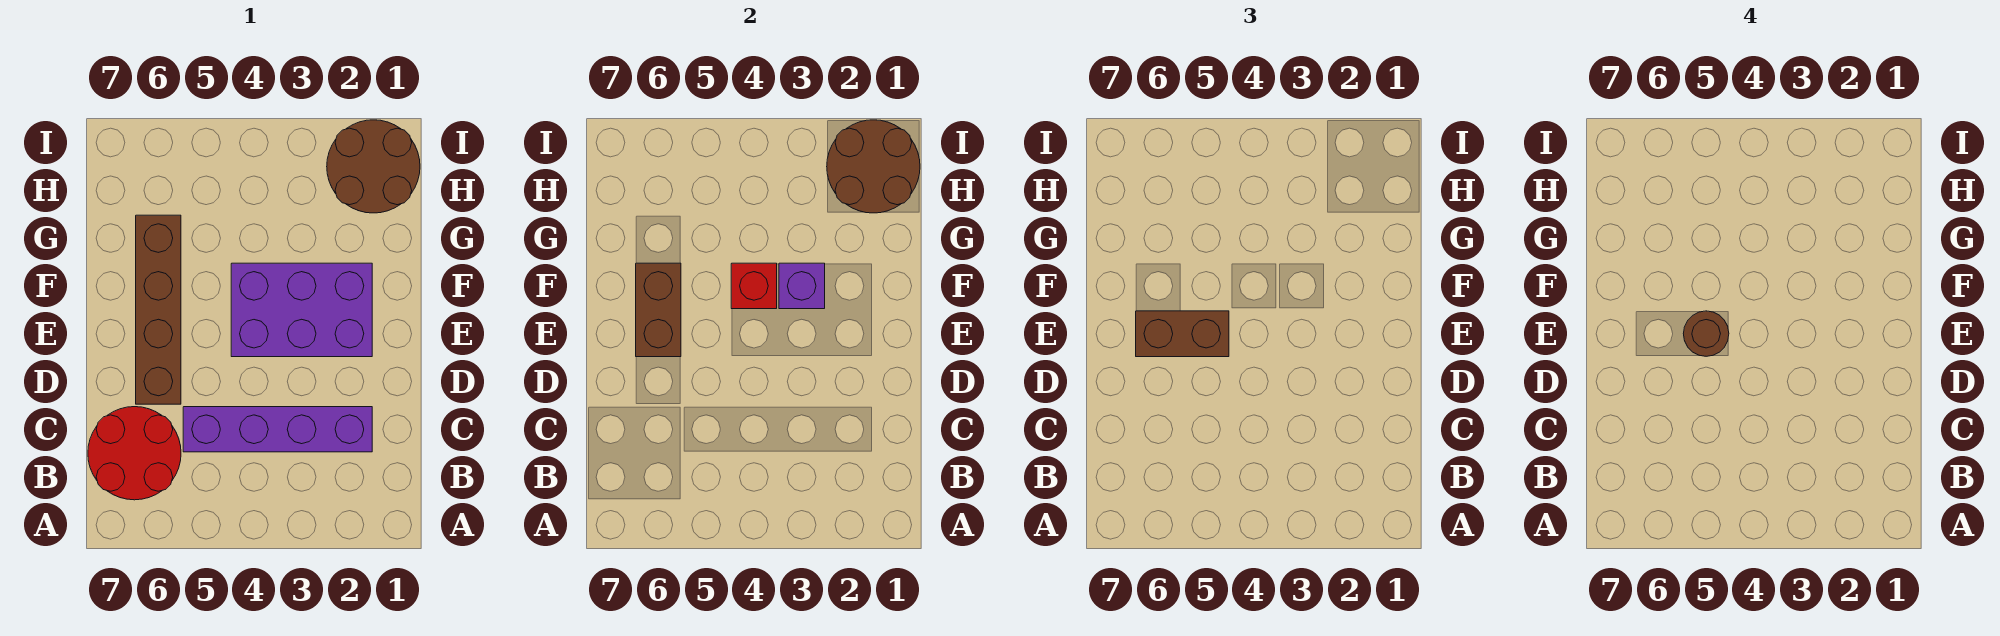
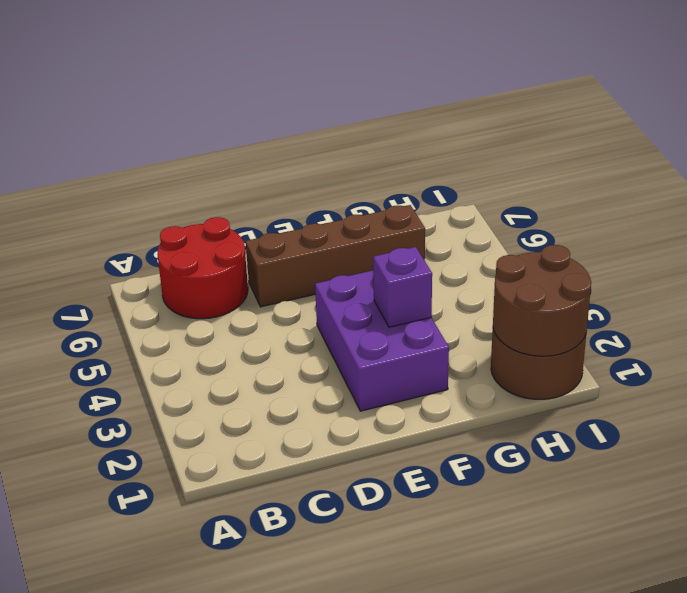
none -> purple 1x4 brick [183,407,372,452]
none -> brown 1x2 brick [636,263,681,357]

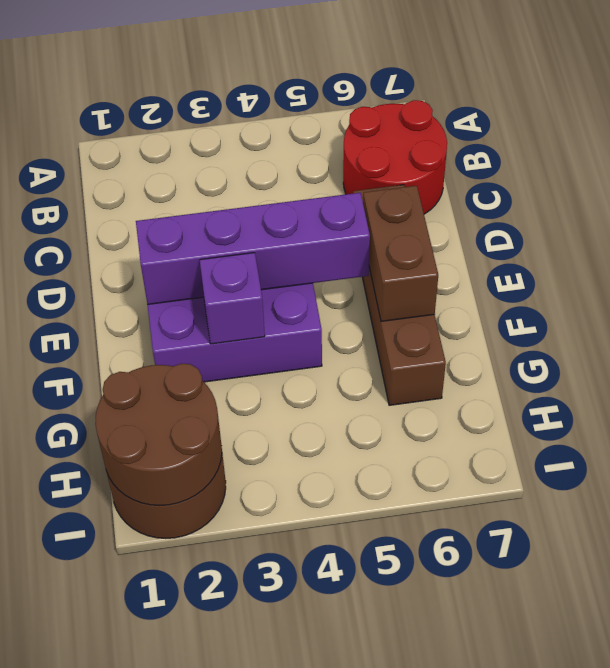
purple 1x4 brick [136,193,370,305] -> purple 1x4 brick moved to [183,407,372,452]
none -> red 1x1 brick [731,263,777,309]
none -> brown 1x2 brick [1136,311,1229,357]

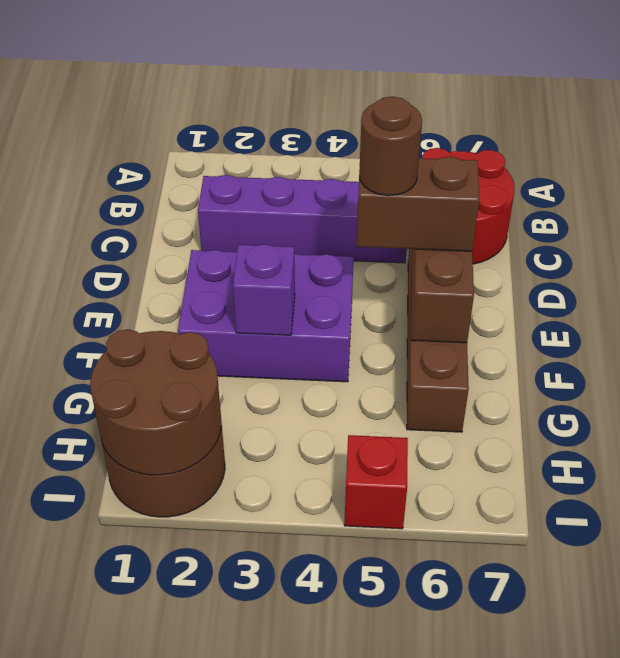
red 1x1 brick [344,435,408,529] -> red 1x1 brick moved to [731,263,777,309]

